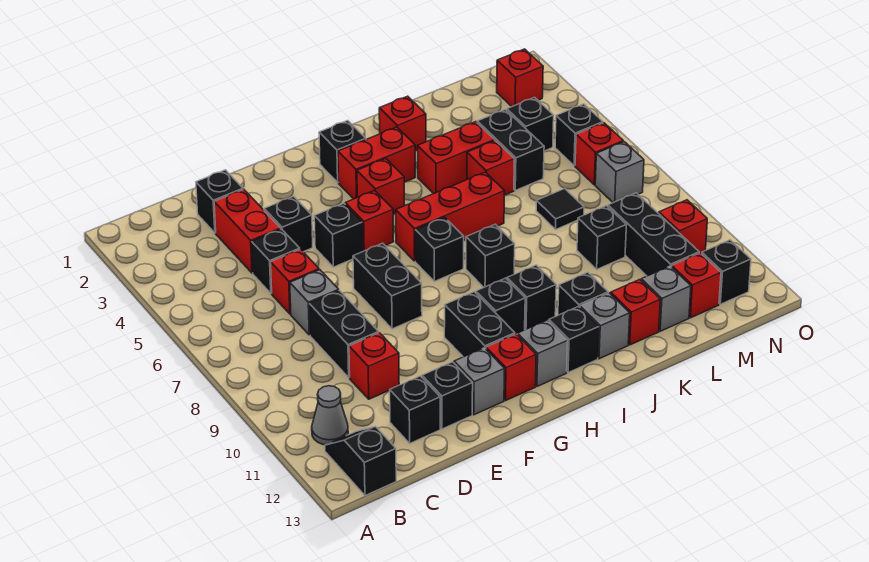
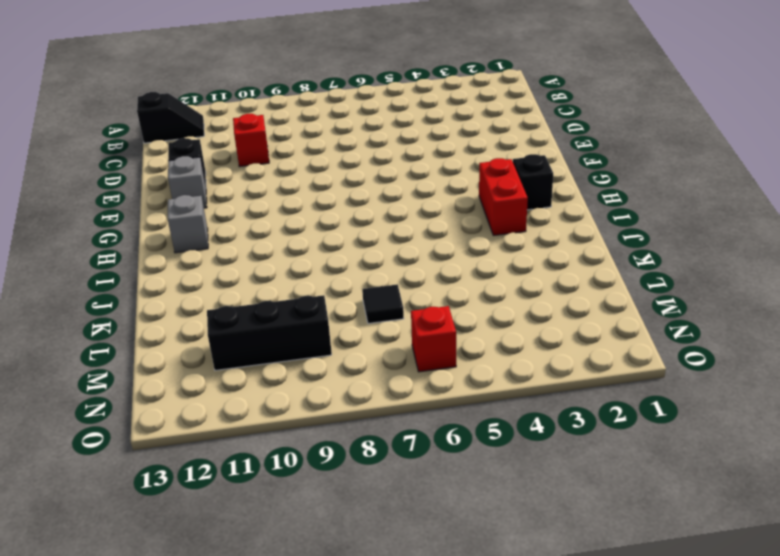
none -> grey 1x1 cone [312,386,348,445]
none -> black 1x1 brick [196,170,243,233]
none -> red 1x2 brick [214,189,281,273]
none -> black 1x1 brick [252,229,300,293]

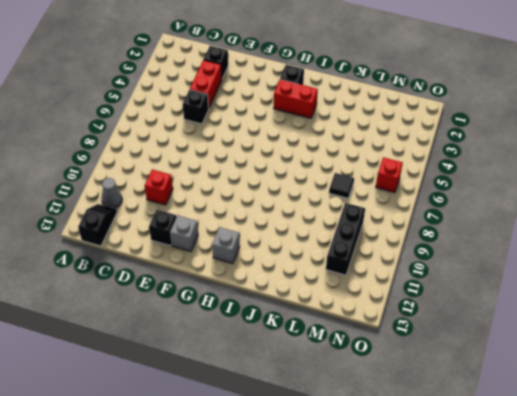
none -> red 1x1 brick [271,249,319,314]
none -> grey 1x1 brick [290,270,339,335]
none -> black 1x2 brick [309,291,379,377]
none -> black 1x1 brick [390,376,440,443]

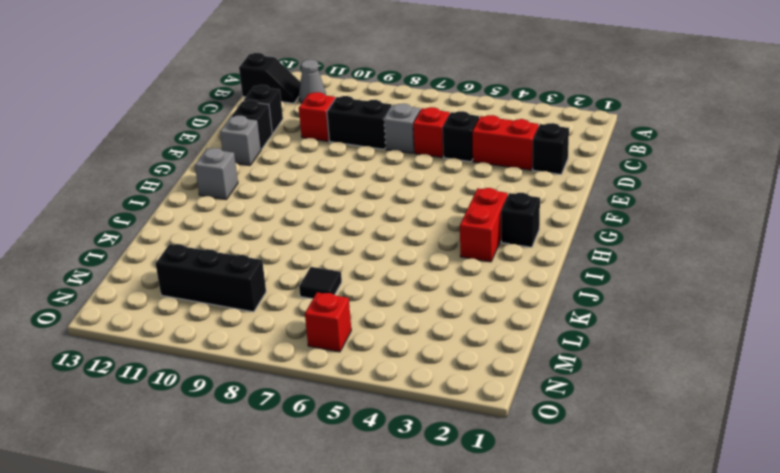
none -> black 1x1 brick [264,196,313,252]
none -> black 1x1 brick [314,203,363,267]
none -> black 1x2 brick [353,243,422,329]
none -> red 1x1 brick [345,191,394,251]

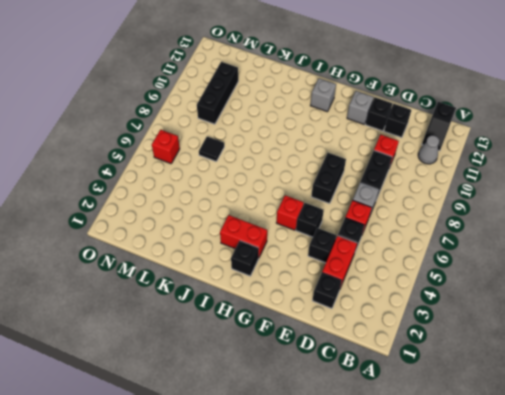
none -> black 1x2 brick [444,292,515,357]
none -> red 1x1 brick [486,334,536,400]
none -> red 1x1 brick [357,159,405,214]
none -> red 1x3 brick [396,172,505,261]

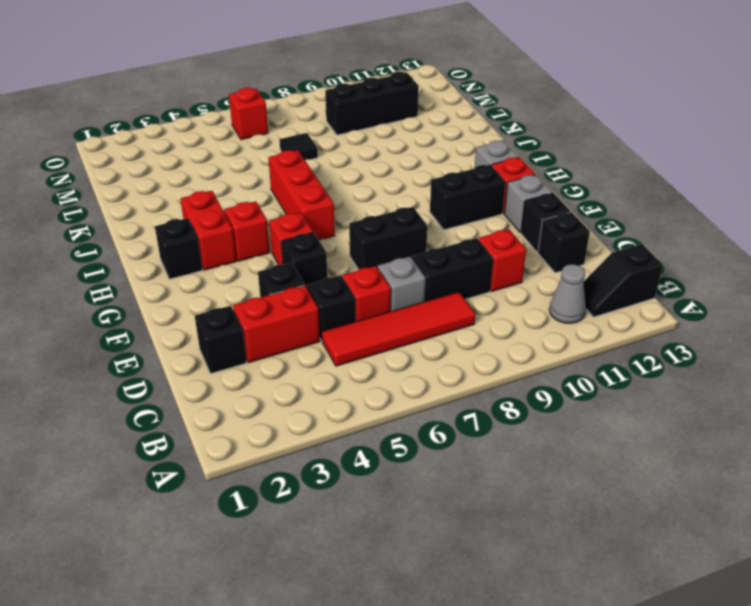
red 1x4 tile [322,292,475,366] -> none
none -> black 1x1 brick [415,217,464,281]
none -> black 1x1 brick [476,278,525,334]
none -> black 1x1 brick [466,224,515,287]
none -> black 1x1 brick [507,265,556,330]

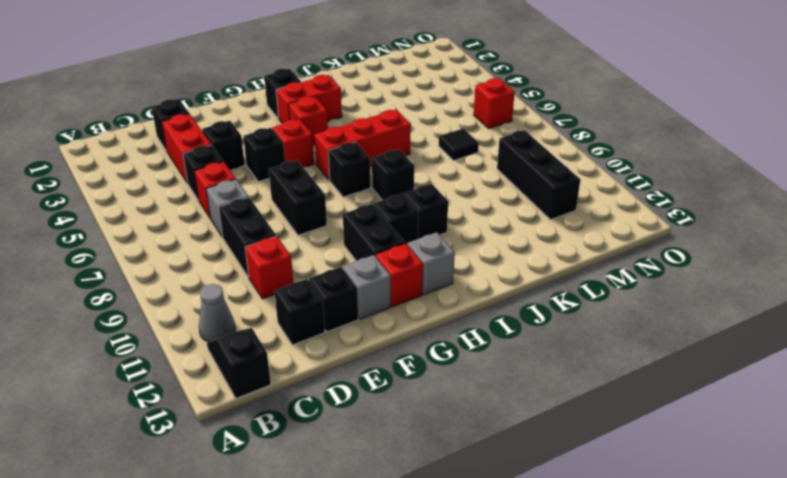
none -> black 1x1 brick [549,307,599,373]
none -> red 1x1 brick [379,96,426,151]
none -> red 1x2 brick [418,122,495,194]
none -> black 1x1 brick [558,272,608,315]

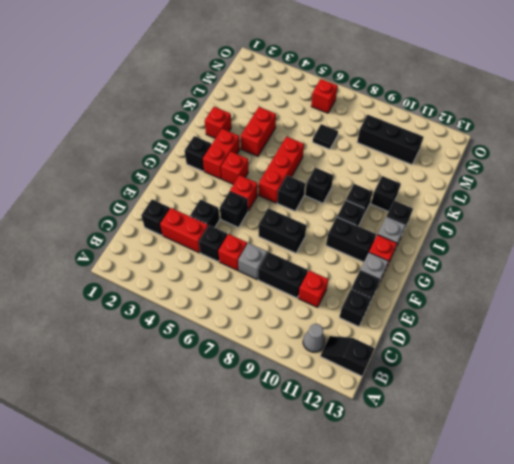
none -> grey 1x1 brick [580,293,630,359]
none -> red 1x1 brick [467,141,514,195]
none -> red 1x1 brick [611,280,660,345]
none -> black 1x2 brick [477,109,544,190]

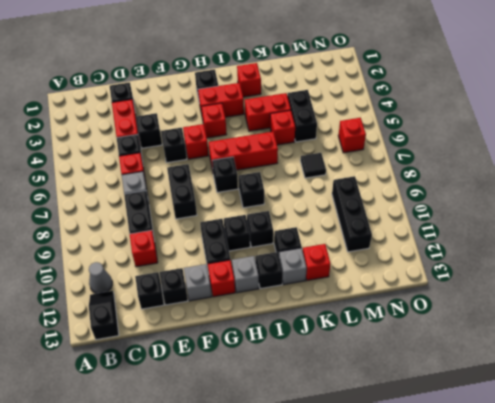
none -> black 1x1 brick [577,206,626,269]
none -> grey 1x1 brick [641,266,691,331]
none -> black 1x1 brick [507,97,554,151]
none -> red 1x1 brick [672,253,721,318]

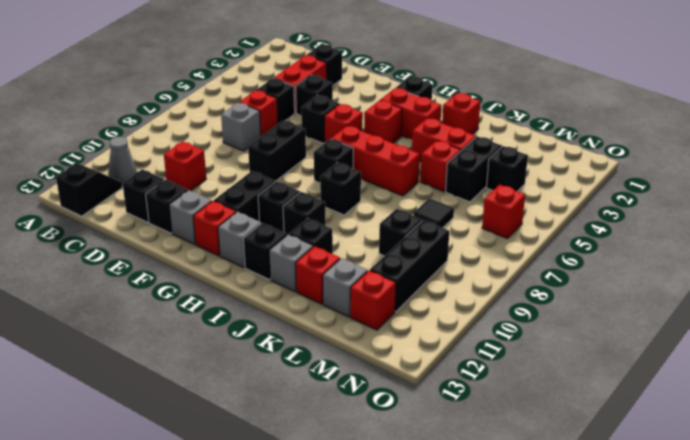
none -> black 1x2 brick [309,291,379,377]
none -> red 1x1 brick [497,49,543,106]
none -> black 1x1 brick [555,104,603,166]
none -> grey 1x1 brick [595,142,644,203]

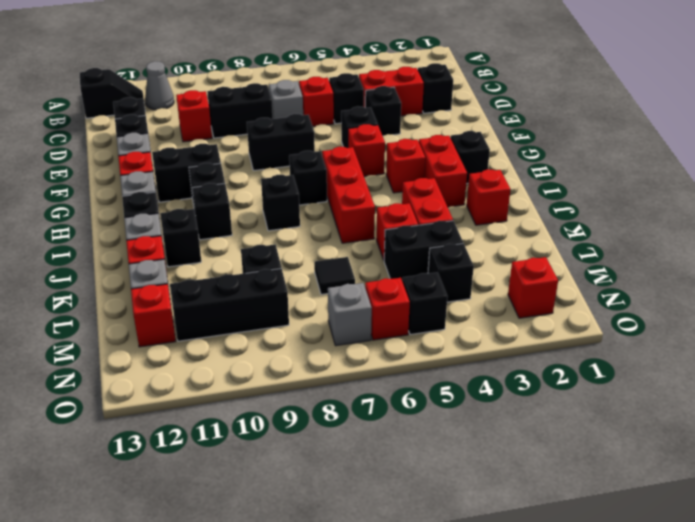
none -> red 1x1 brick [659,200,707,253]
none -> black 1x1 brick [702,240,751,304]

